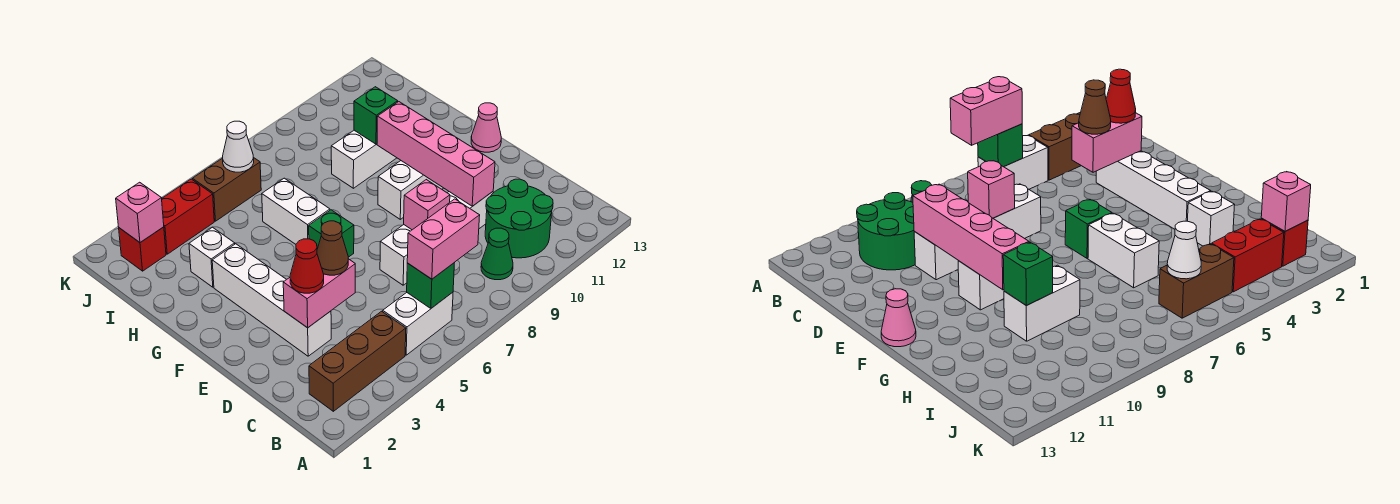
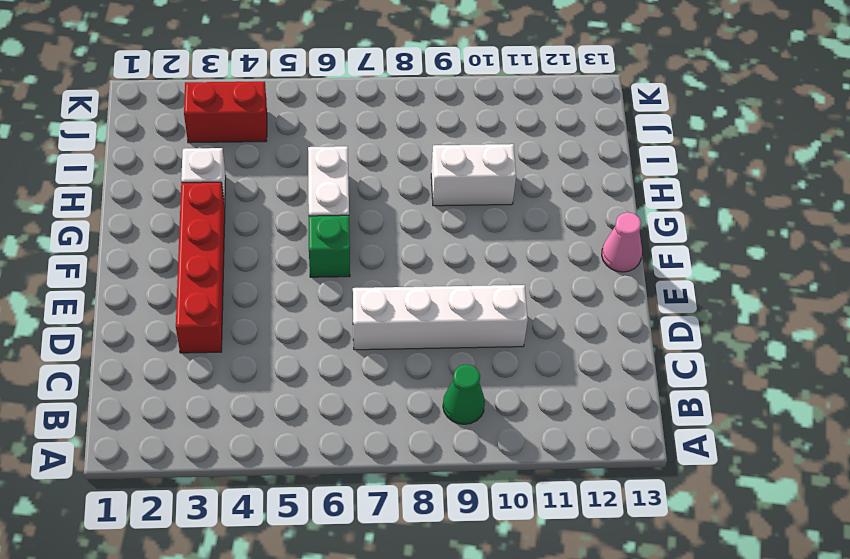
red 1x4 brick [176,182,225,353] -> white 1x4 brick [212,244,331,356]
none -> brown 1x3 brick [309,311,406,411]
none -> white 1x2 brick [383,292,453,355]
none -> green 2x2 round brick [485,179,553,258]

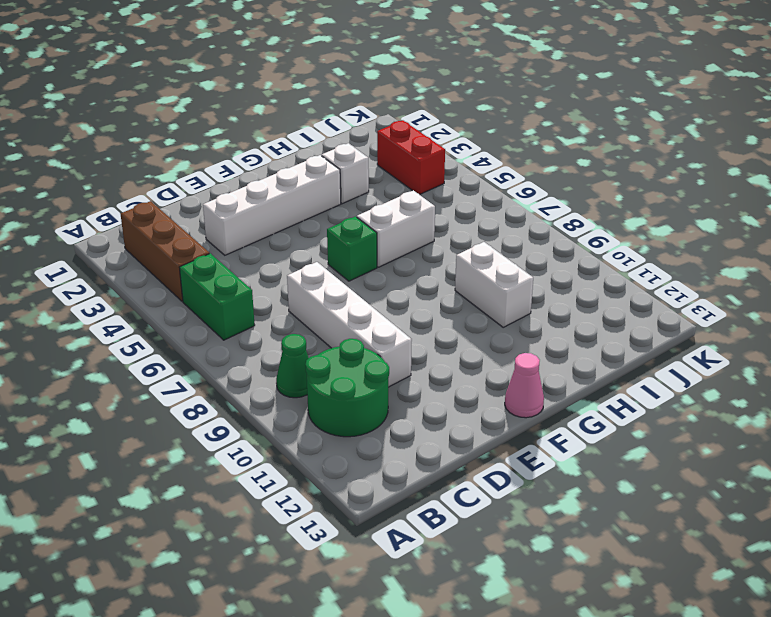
green 1x2 brick [179,253,255,340] -> white 1x2 brick [383,292,453,355]
none -> white 1x2 brick [378,161,443,219]
none -> red 1x1 brick [119,227,166,271]
none -> brown 1x2 brick [192,158,261,221]

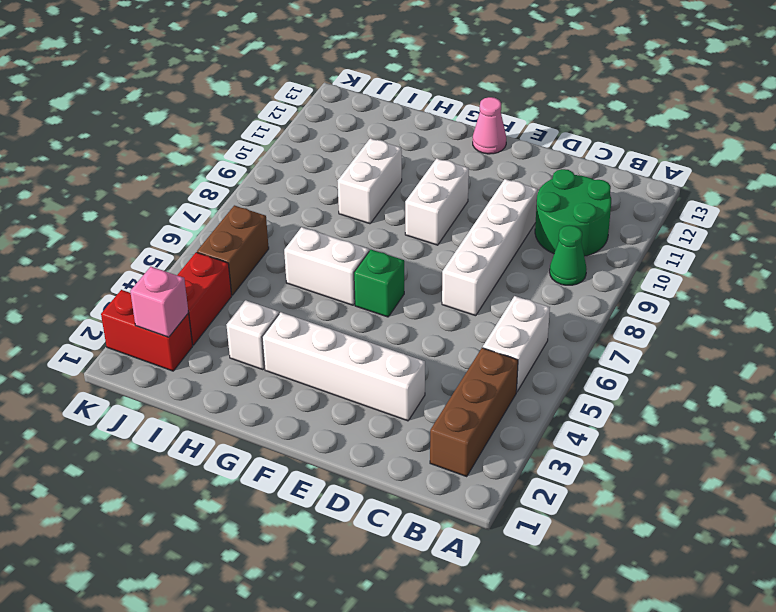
red 1x2 brick [101,290,193,371] -> red 1x1 brick [119,227,166,271]
none -> green 1x1 brick [407,263,454,308]
none -> pink 1x2 brick [283,259,355,328]
none -> pink 1x1 brick [404,180,450,230]

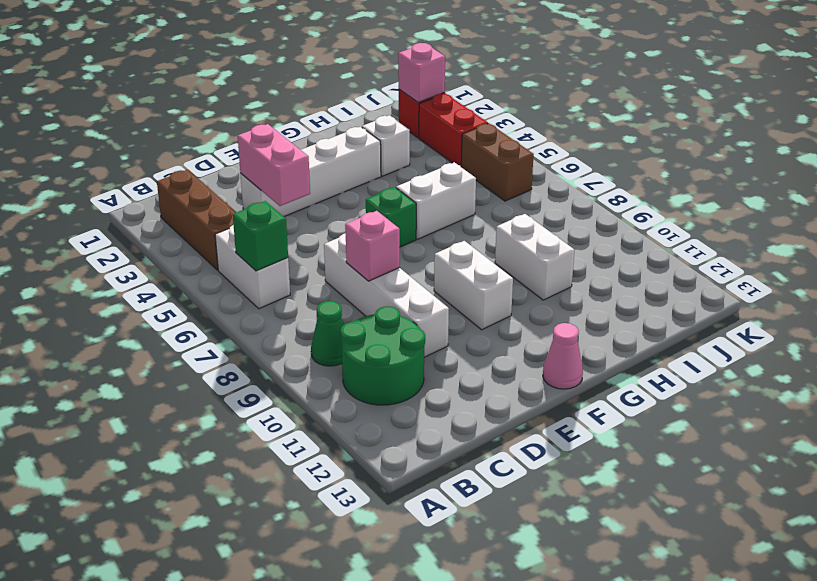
none -> pink 1x4 brick [377,102,495,206]
none -> green 1x1 brick [354,87,398,144]
none -> white 1x1 cone [223,121,254,172]

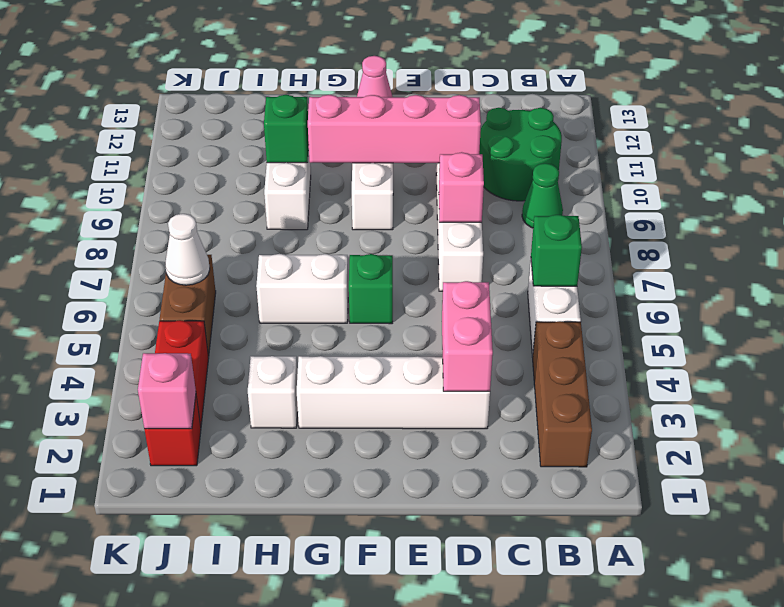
none -> pink 1x2 brick [407,199,480,279]
none -> red 1x1 cone [290,239,324,293]
none -> brown 1x1 cone [317,221,348,275]

